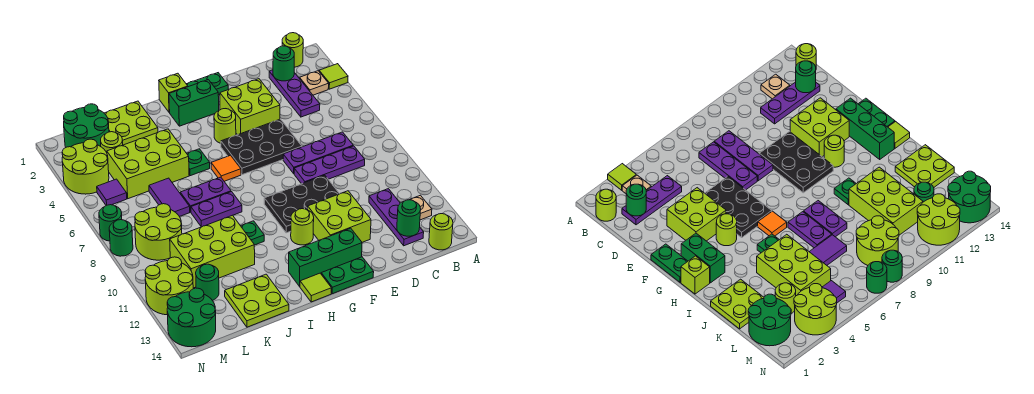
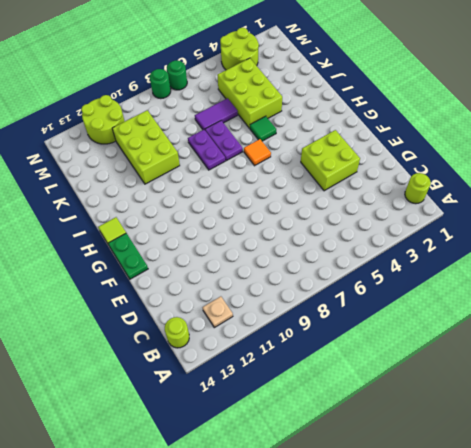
green 1x1 tile [250,116,276,141] -> green 1x1 plate [187,149,210,176]
none -> lime 1x1 tile [319,64,348,89]
none -> tan 1x1 plate [300,71,329,95]
none -> purple 1x3 plate [269,70,320,117]
none -> purple 1x3 plate [283,132,353,173]

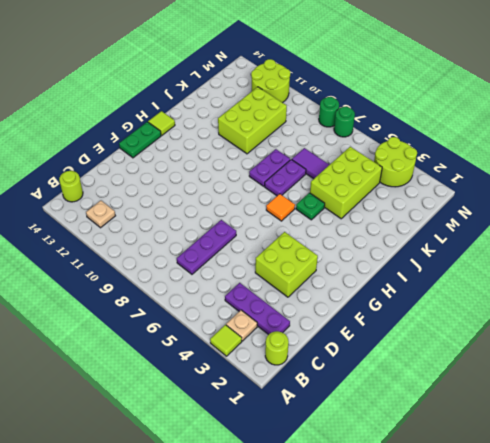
none -> purple 1x3 plate [294,146,365,184]
none -> purple 1x3 plate [369,189,424,246]
none -> black 2x3 plate [221,119,302,175]
none -> black 2x3 plate [264,175,339,233]

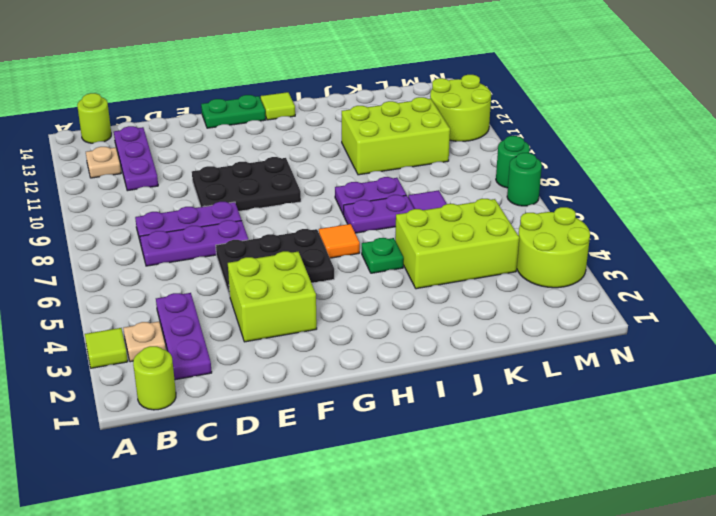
none -> lime 2x2 brick [308,191,371,242]
none -> green 1x2 plate [187,73,228,95]
none -> green 1x3 brick [289,228,362,286]
none -> green 1x2 brick [169,80,219,126]

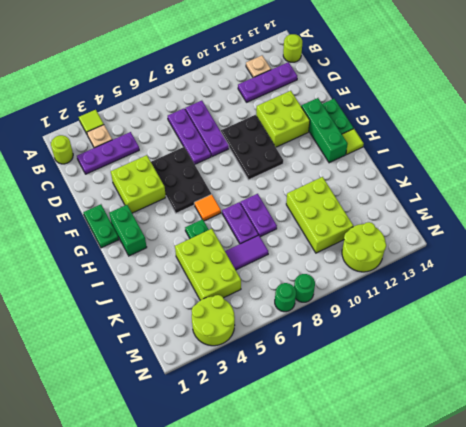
none -> lime 1x1 round brick [214,109,236,143]
none -> lime 1x1 round brick [291,209,314,245]
none -> lime 1x1 brick [159,73,188,113]
none -> green 1x1 plate [241,221,264,245]

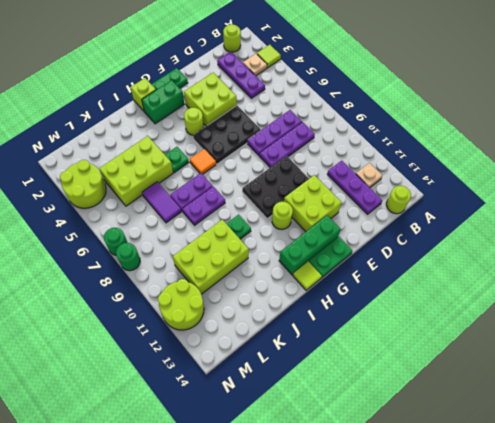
none -> lime 2x2 plate [104,101,158,145]
none -> lime 2x2 plate [225,274,289,327]
none -> green 2x2 round brick [64,104,109,147]
none -> lime 1x1 round brick [101,132,123,153]

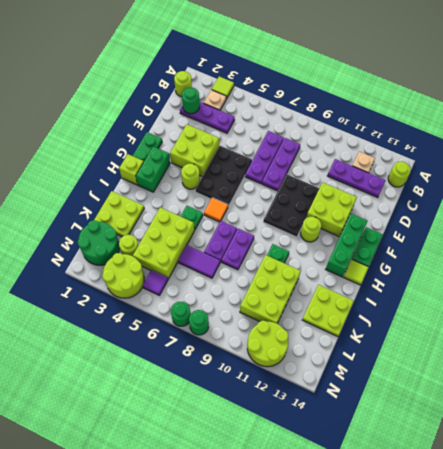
none -> lime 2x2 round brick [135,204,182,260]
none -> green 1x1 round brick [196,264,219,300]
none -> green 2x2 round brick [167,288,216,347]
none -> green 1x1 round brick [397,200,421,236]

